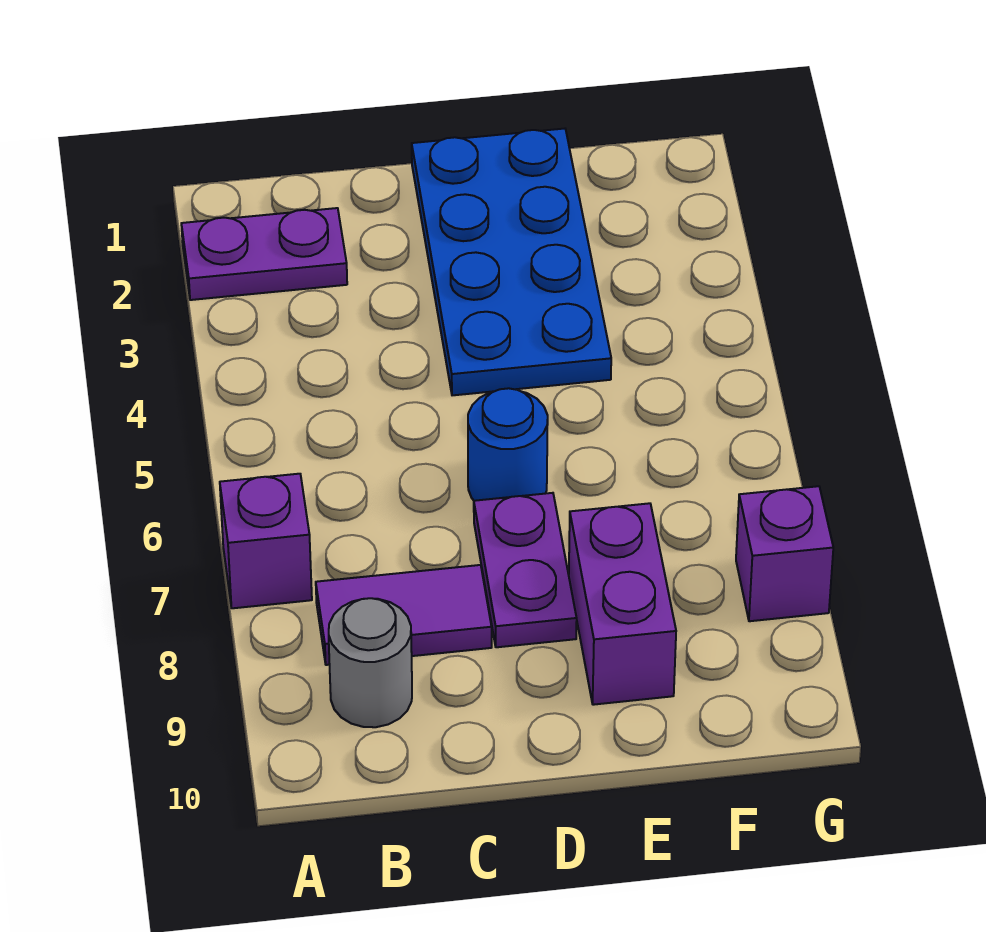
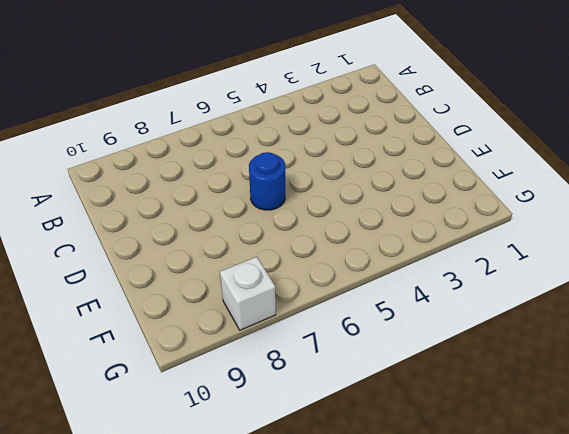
white 1x1 brick [220,257,276,330] -> purple 1x1 brick [736,486,833,621]
none -> purple 1x2 plate [181,208,347,300]
none -> purple 1x1 brick [220,474,312,608]

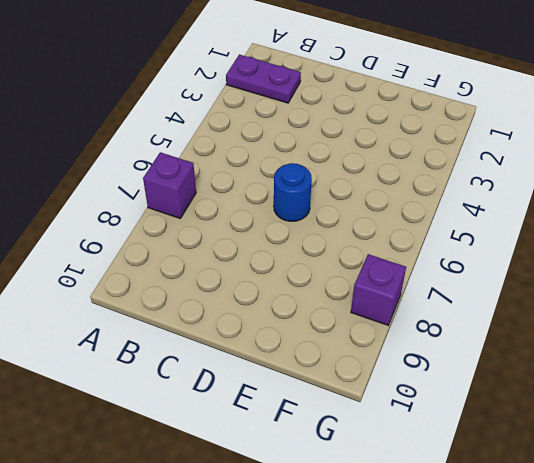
none -> purple 1x2 tile [316,565,492,665]
none -> grey 1x1 round brick [329,598,412,727]

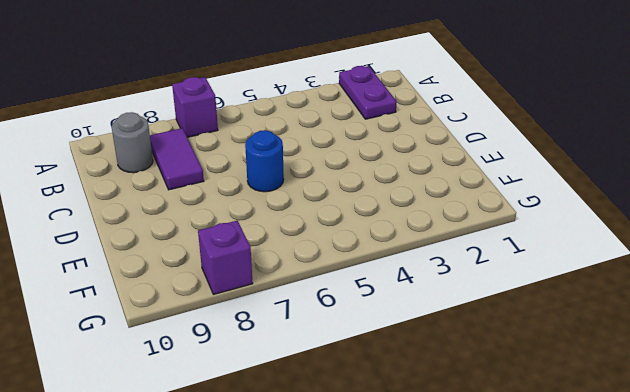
none -> blue 2x4 plate [412,129,611,395]
none -> purple 1x2 plate [474,493,577,647]

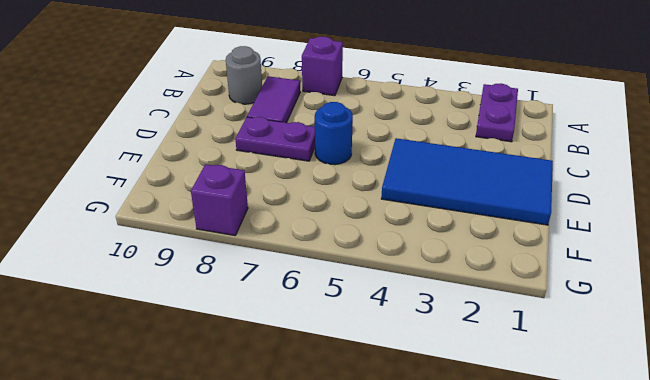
blue 2x4 tile [381,138,553,225] -> blue 2x4 plate [412,129,611,395]
none -> purple 1x2 brick [569,503,676,705]

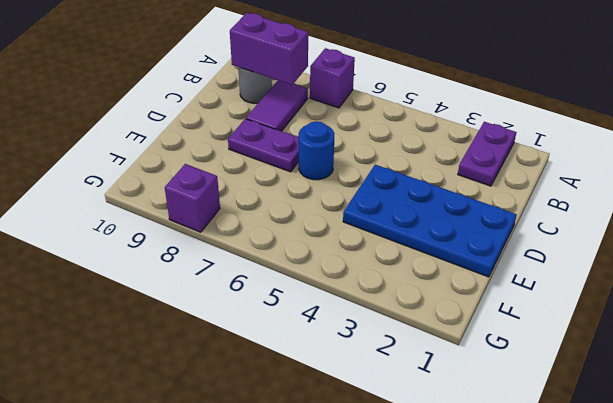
purple 1x2 brick [230,13,308,85] -> purple 1x2 brick moved to [569,503,676,705]

